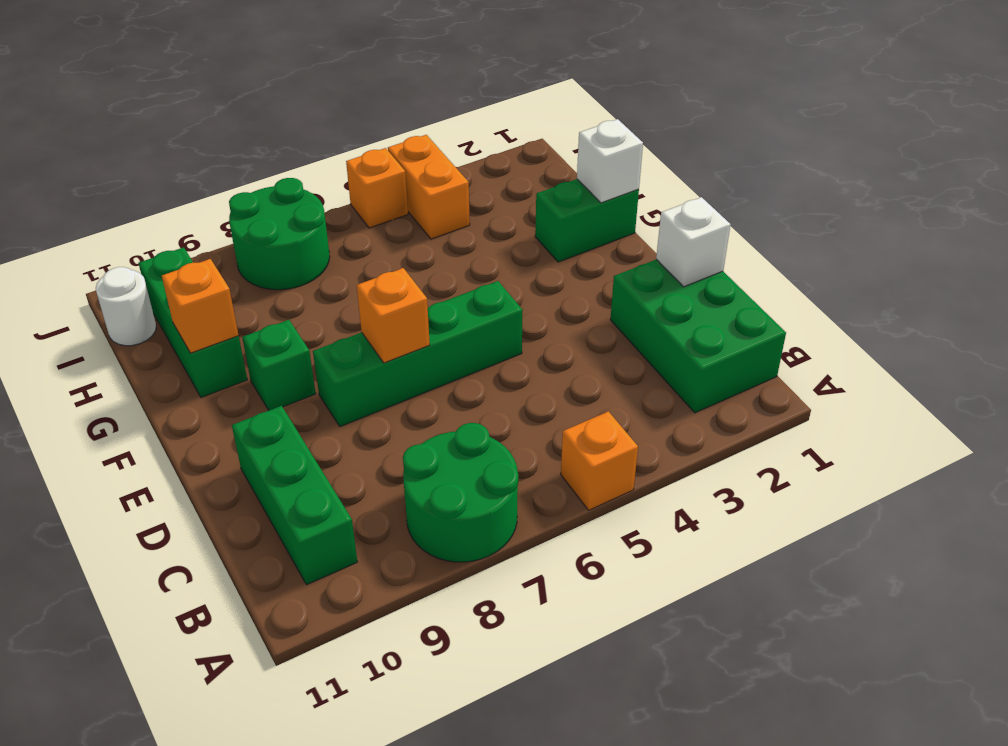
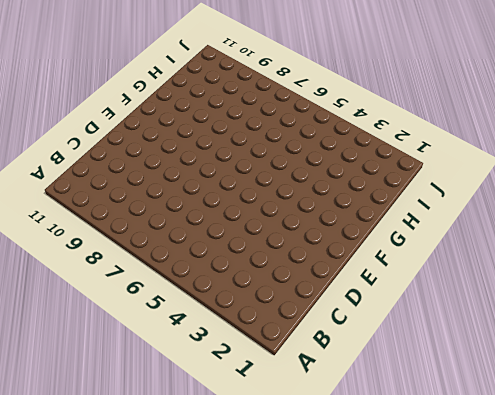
none -> orange 1x1 brick [561,412,638,510]
none -> green 2x2 round brick [403,423,518,562]
none -> green 2x3 brick [610,259,786,413]

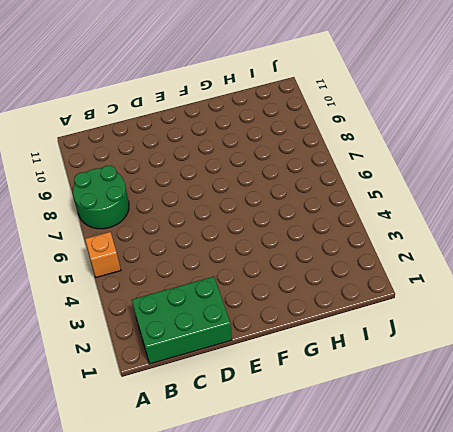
none -> green 1x3 brick [232,406,357,585]
none -> green 1x4 brick [313,281,523,427]
none -> green 1x1 brick [242,320,316,410]

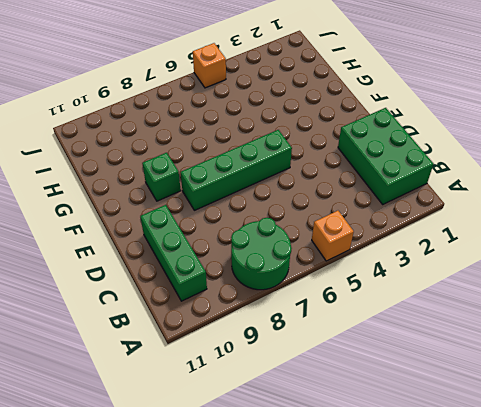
none -> green 1x2 brick [535,179,639,262]
none -> green 1x3 brick [139,247,247,397]
none -> orange 1x2 brick [388,135,470,239]

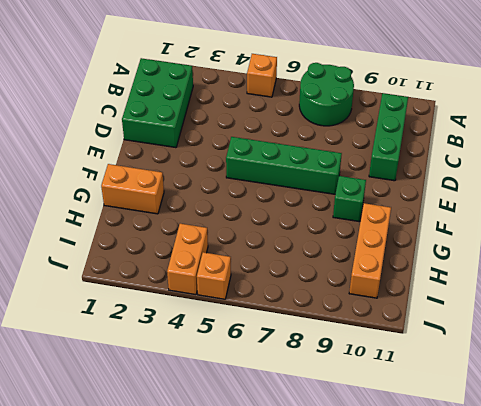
orange 1x2 brick [101,164,164,214] -> green 1x2 brick [535,179,639,262]
orange 1x3 brick [349,203,391,298] -> green 1x3 brick [139,247,247,397]
none -> green 2x2 round brick [229,178,330,290]
none -> white 1x1 round brick [96,267,156,346]
none -> white 1x1 brick [656,197,730,287]

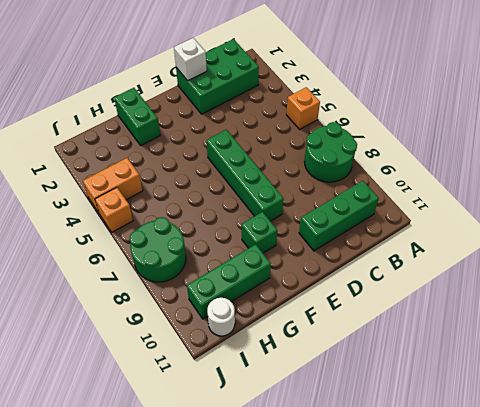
none -> orange 1x1 brick [357,268,430,363]
none -> white 1x1 brick [577,119,643,203]
none -> orange 1x1 brick [162,259,239,353]

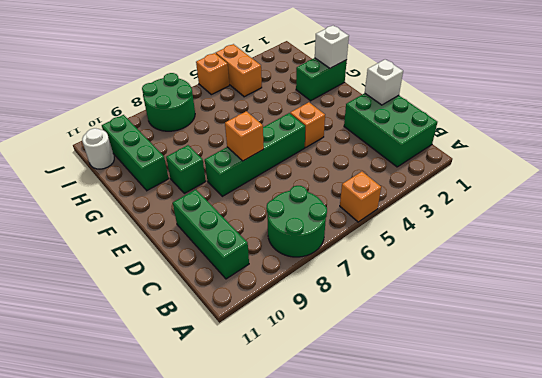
orange 1x1 brick [290,102,325,148] -> orange 1x1 brick moved to [162,259,239,353]

